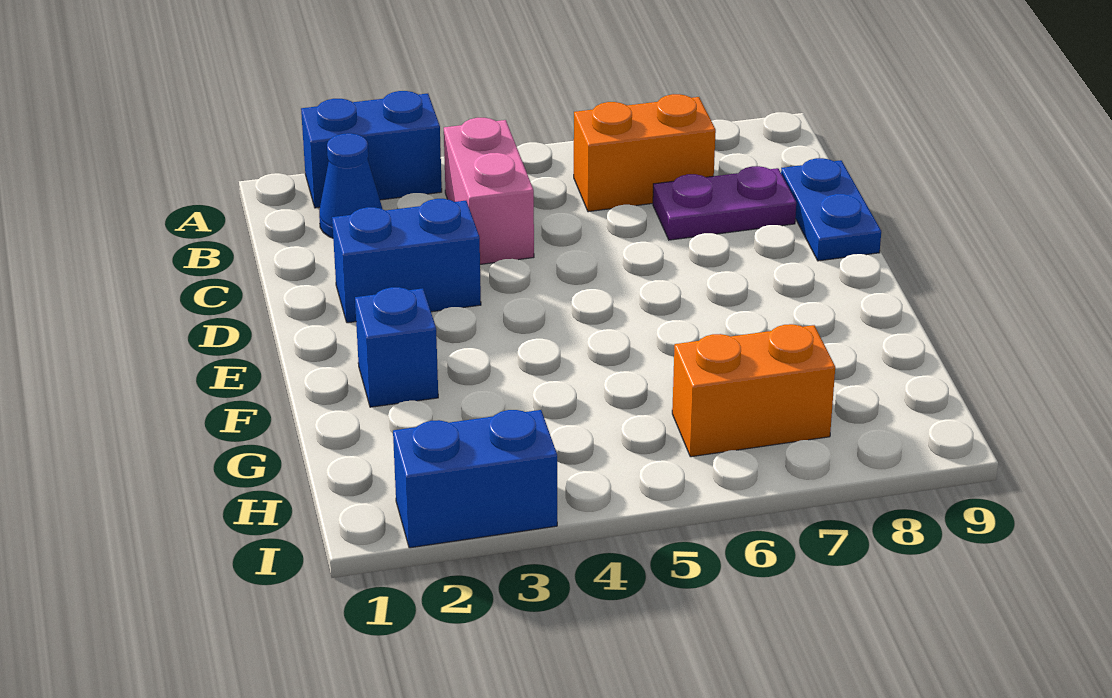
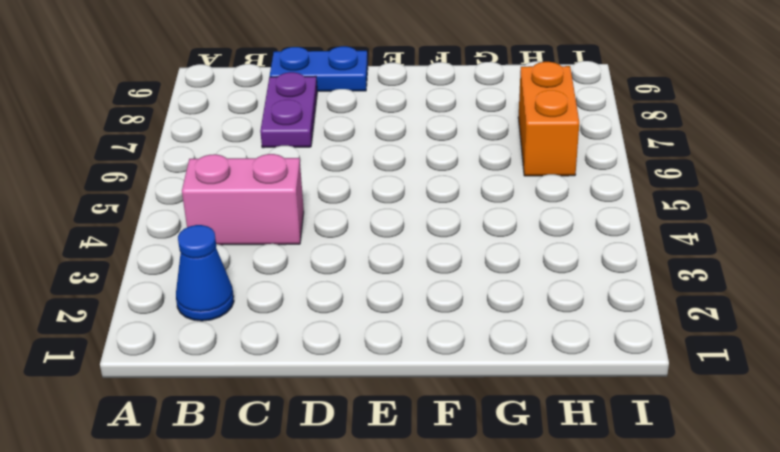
none -> blue 1x2 brick [301,91,442,208]
none -> orange 1x2 brick [574,94,716,212]

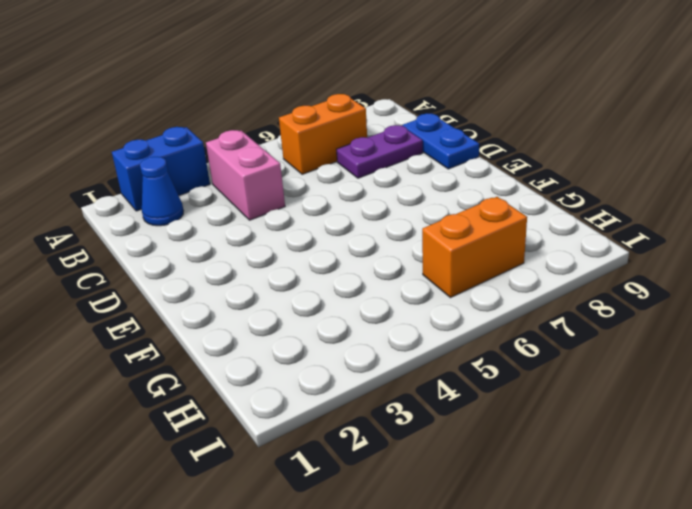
none -> blue 1x2 brick [332,199,481,323]
none -> blue 1x1 brick [355,287,438,407]

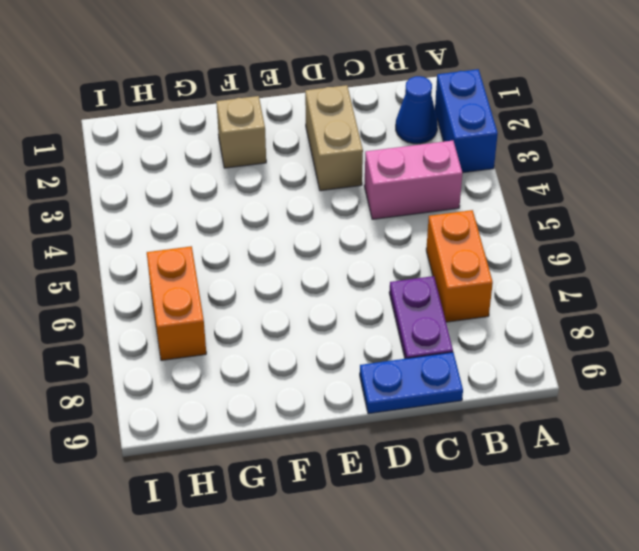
tan 1x2 brick [305,85,363,191] -> blue 1x2 brick [332,199,481,323]
tan 1x1 brick [216,96,266,168] -> blue 1x1 brick [355,287,438,407]
none -> blue 1x2 brick [393,410,557,548]

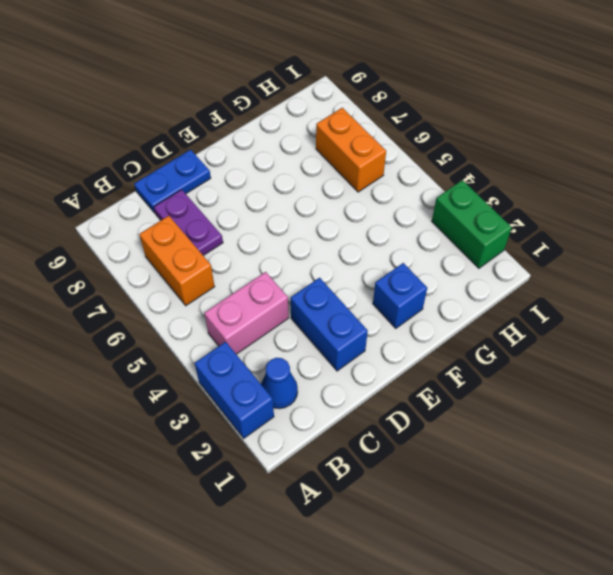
green 1x2 brick [432,180,512,268] -> blue 1x2 brick [393,410,557,548]

